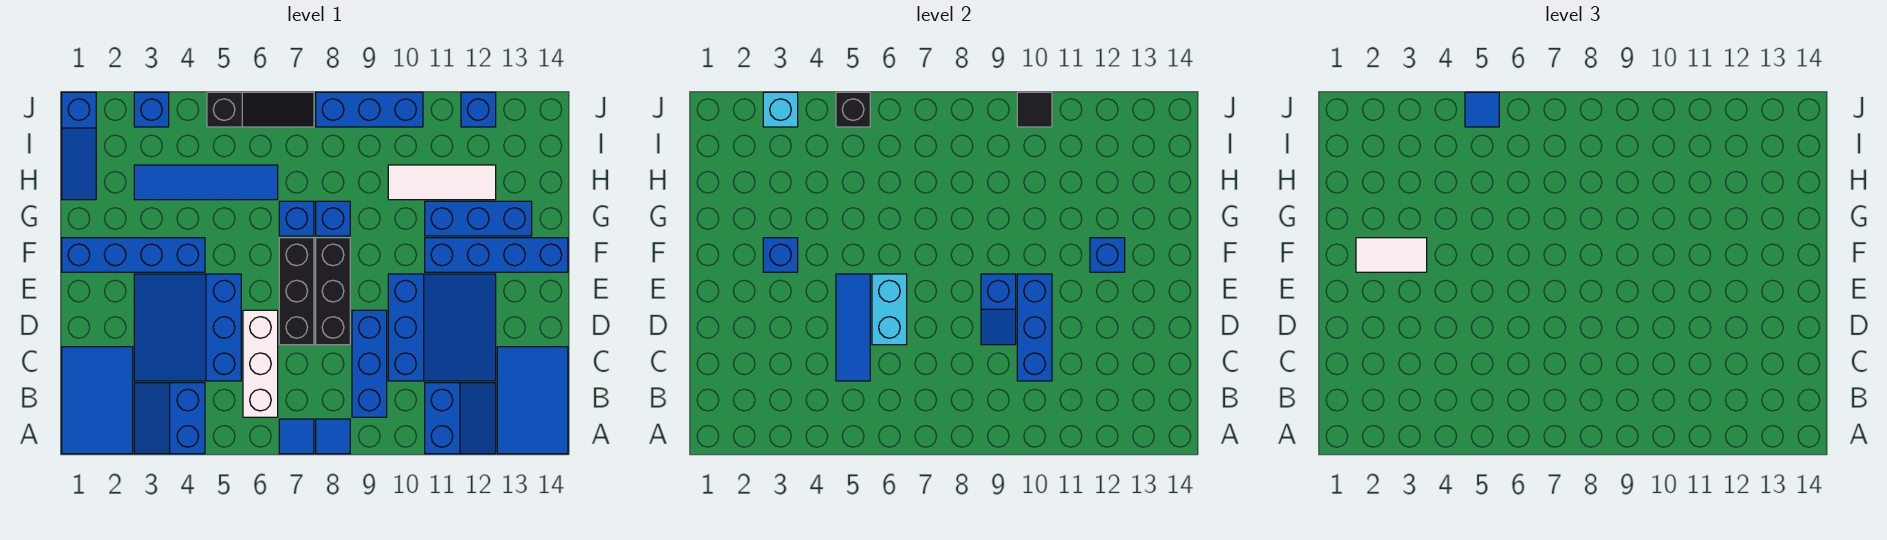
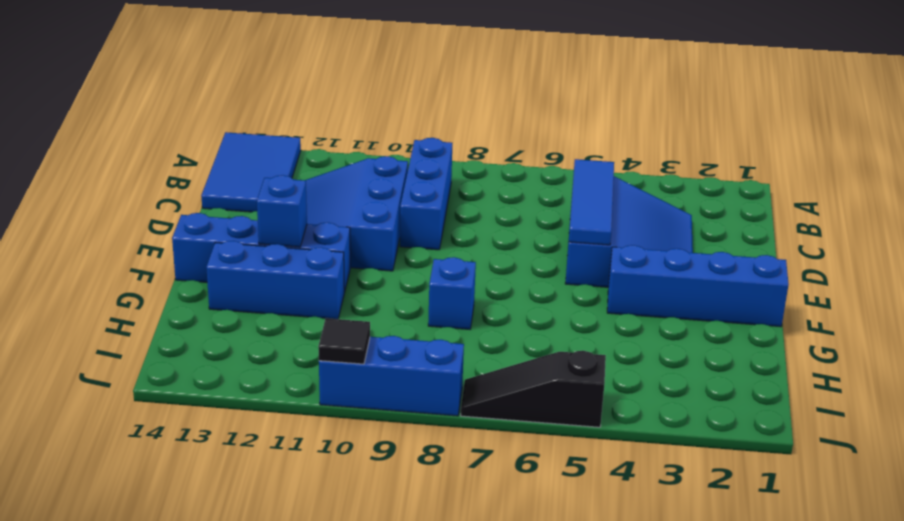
none -> blue 2x3 tile [62,347,133,454]
none -> blue 2x2 slope [134,383,205,454]
none -> blue 1x1 tile [279,419,314,454]
none -> blue 1x1 tile [316,419,350,454]

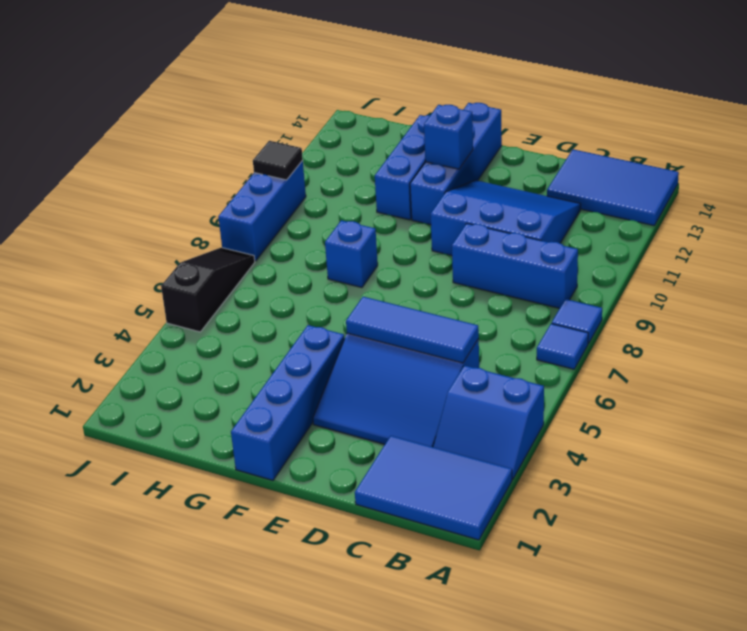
none -> blue 2x2 slope [425,383,496,454]
none -> white 1x3 brick [243,310,278,417]
none -> black 1x3 brick [279,238,314,345]
none -> black 1x3 brick [316,238,350,345]

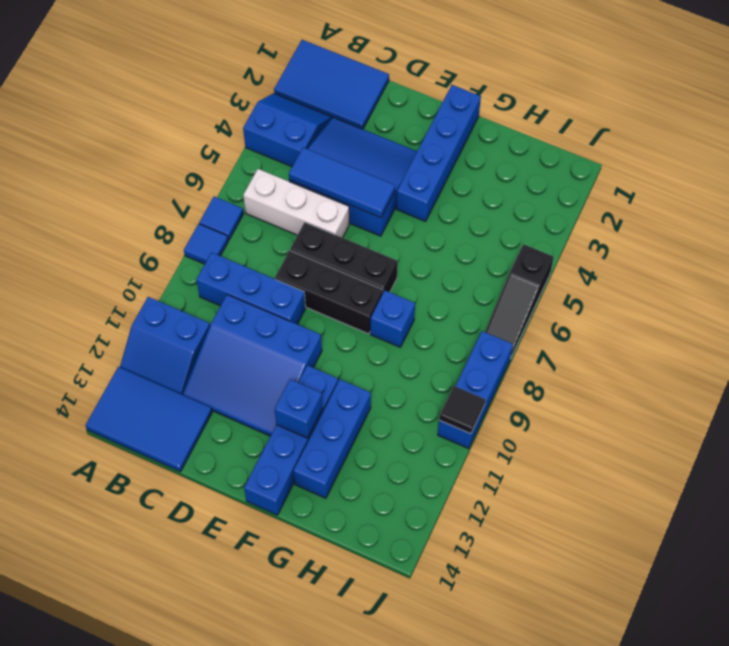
none -> blue 1x1 brick [279,201,314,236]
none -> blue 1x3 slope [62,92,96,200]
none -> blue 1x4 tile [134,165,278,200]
none -> white 1x3 tile [388,165,496,200]

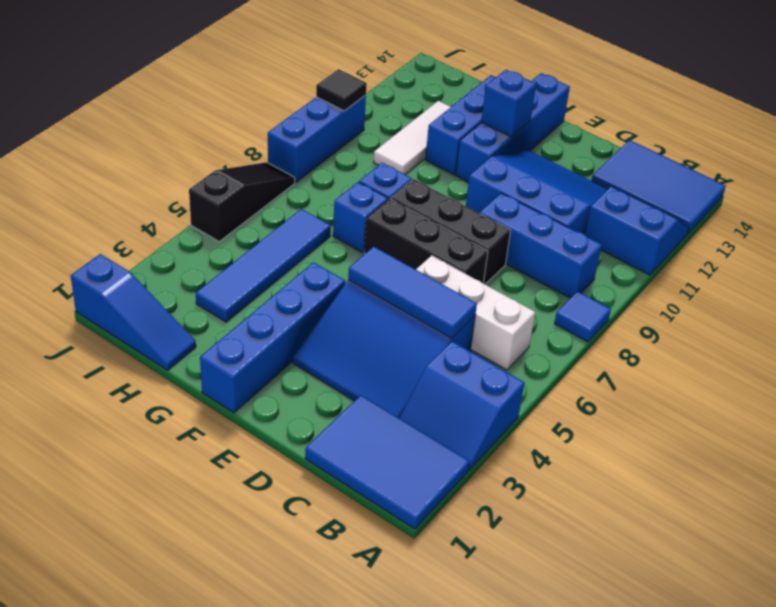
none -> blue 1x1 tile [279,419,314,454]
none -> blue 1x1 brick [134,92,169,127]
none -> blue 1x1 brick [461,92,496,127]
none -> blue 1x3 brick [1017,274,1052,381]

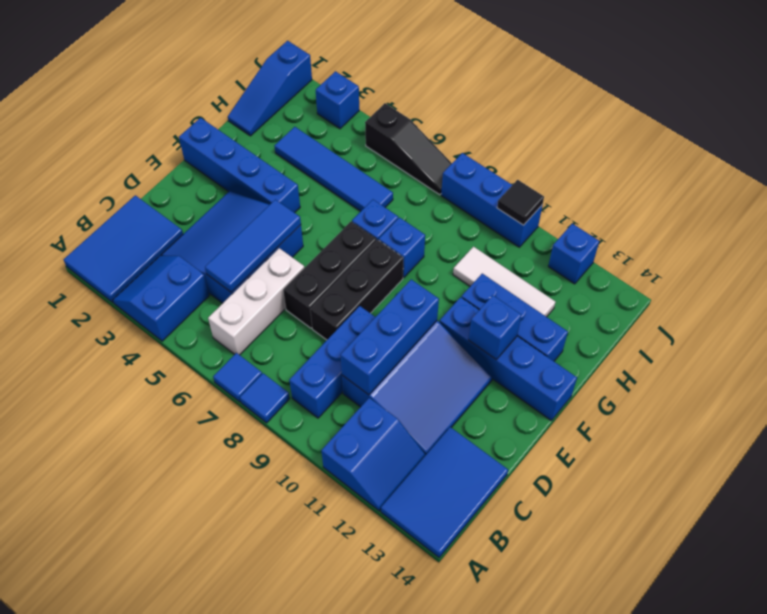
none -> cyan 1x2 brick [872,274,907,345]
none -> blue 1x2 slope [981,274,1016,345]
none -> blue 1x1 brick [763,238,798,272]
none -> cyan 1x1 brick [763,92,798,127]

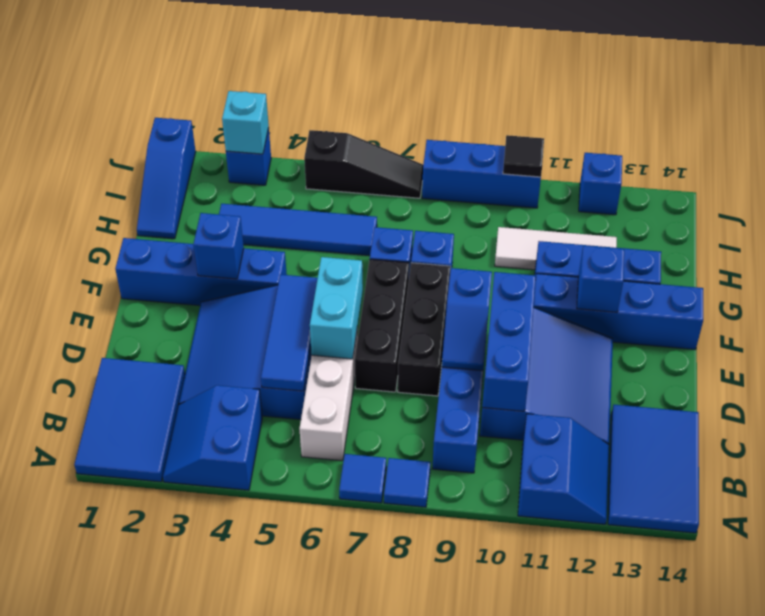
none -> black 1x1 brick [836,92,870,127]
none -> white 1x2 tile [1356,238,1427,272]
none -> blue 1x1 tile [1465,92,1499,127]

